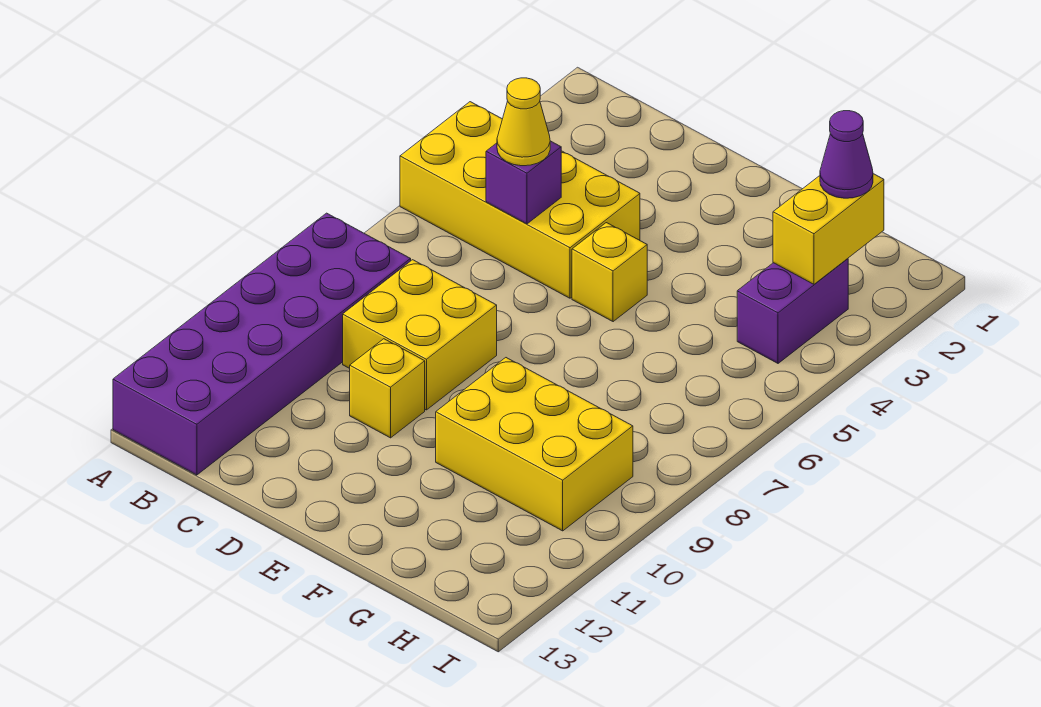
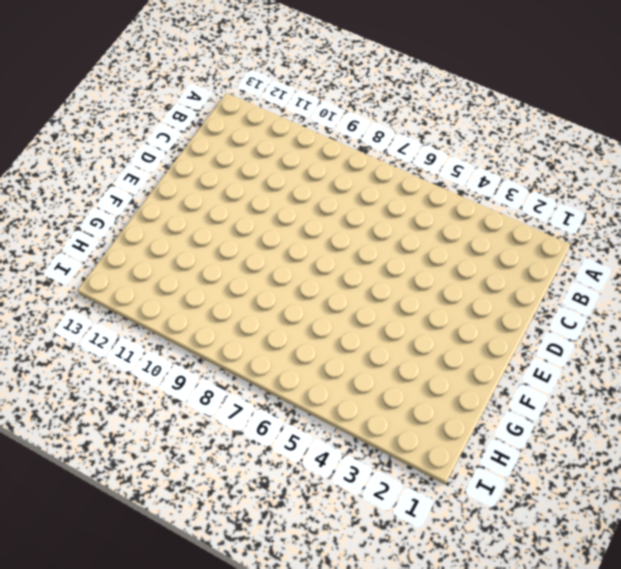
none -> yellow 2x4 brick [400,102,640,298]
none -> purple 2x6 brick [113,213,411,475]

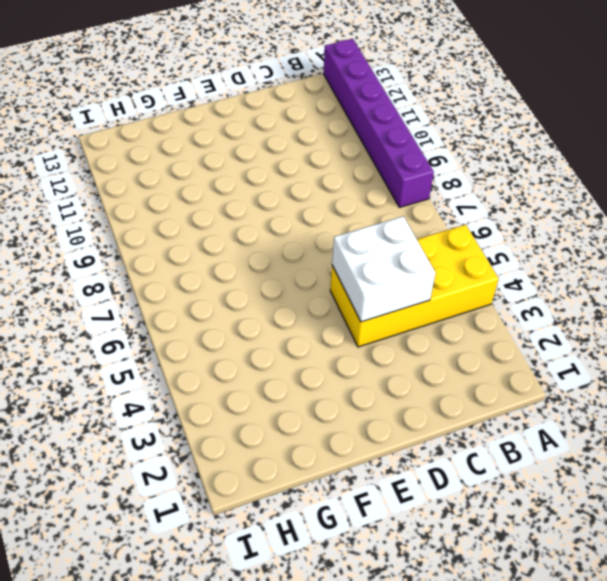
purple 1x6 brick [323,39,434,207] -> purple 2x6 brick [113,213,411,475]
white 2x2 brick [332,216,436,322] -> purple 1x1 brick [486,141,561,224]
none -> yellow 2x2 brick [343,260,497,410]
none -> yellow 1x1 brick [350,339,425,438]

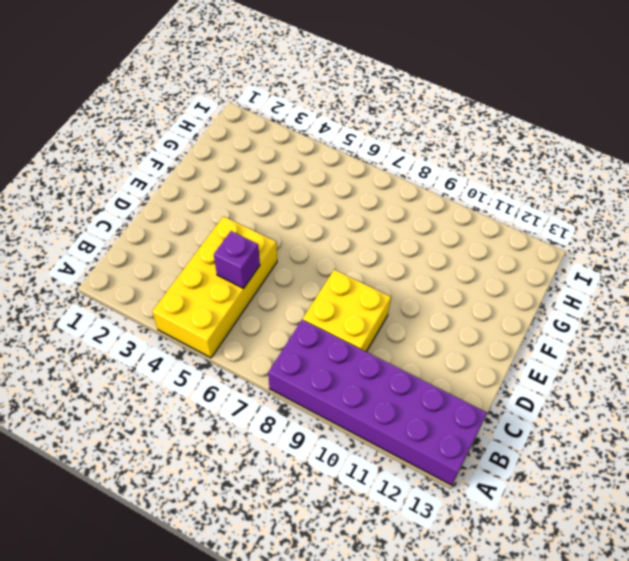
none -> yellow 1x1 brick [350,339,425,438]
none -> yellow 1x1 brick [572,223,647,322]

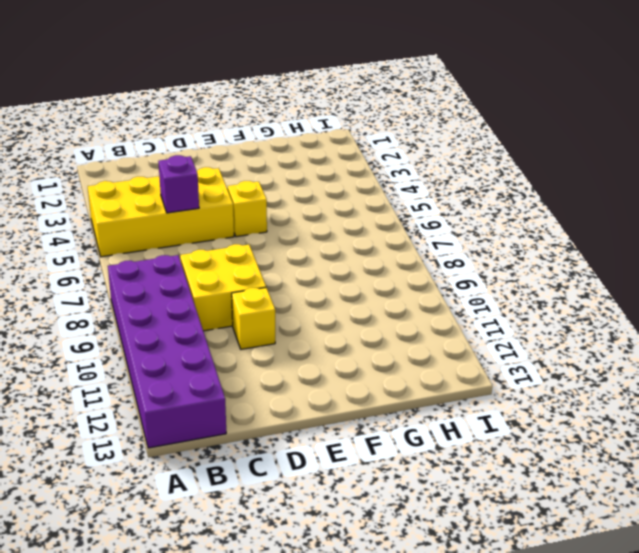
none -> yellow 2x3 brick [436,358,633,531]
none -> purple 1x2 brick [737,259,848,363]

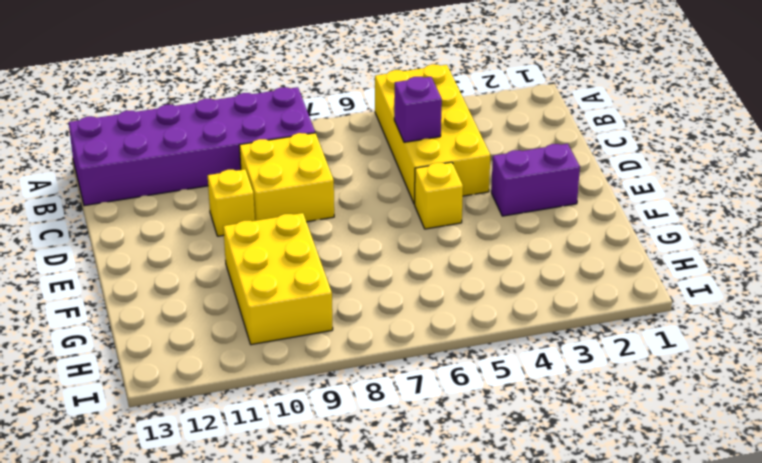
purple 1x2 brick [491,144,580,216] -> purple 1x2 brick moved to [737,259,848,363]
none -> yellow 1x2 brick [773,174,884,284]
none -> yellow 1x1 cone [497,78,550,166]

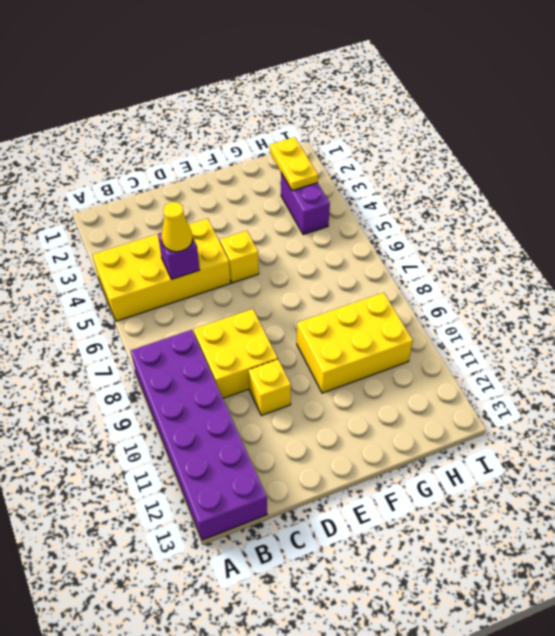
yellow 1x2 plate [270,137,318,191] -> yellow 1x2 brick [773,174,884,284]
none -> purple 1x1 cone [820,111,873,198]

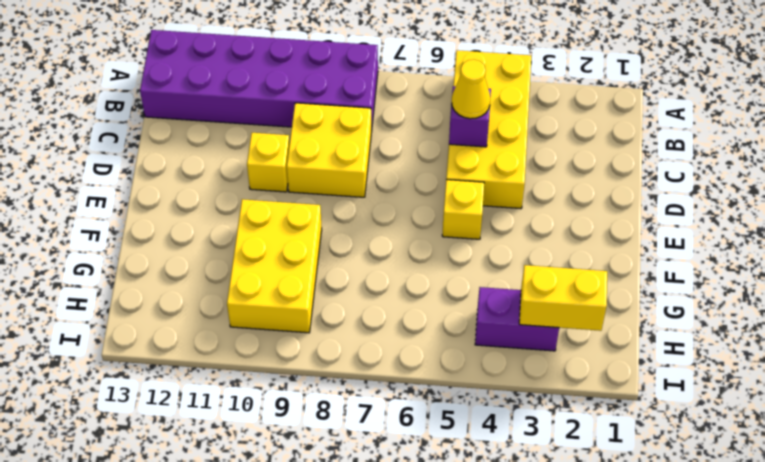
none -> purple 1x1 cone [820,111,873,198]

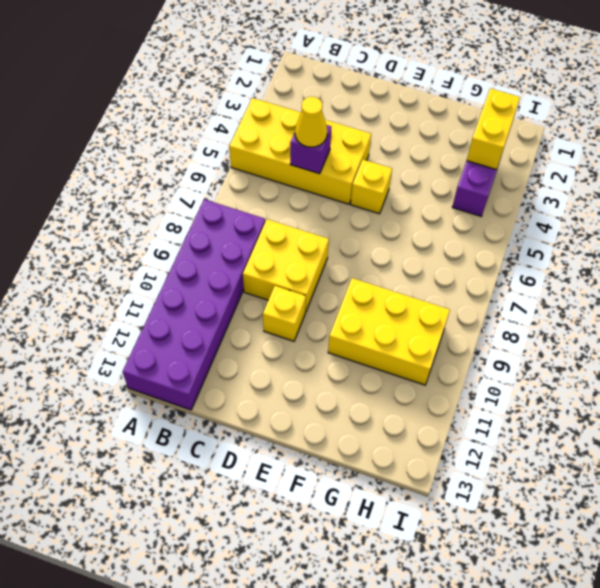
none -> purple 1x1 cone [820,111,873,198]

